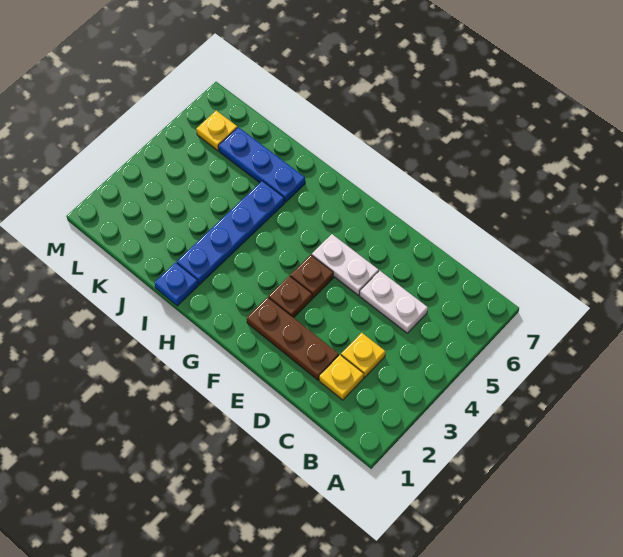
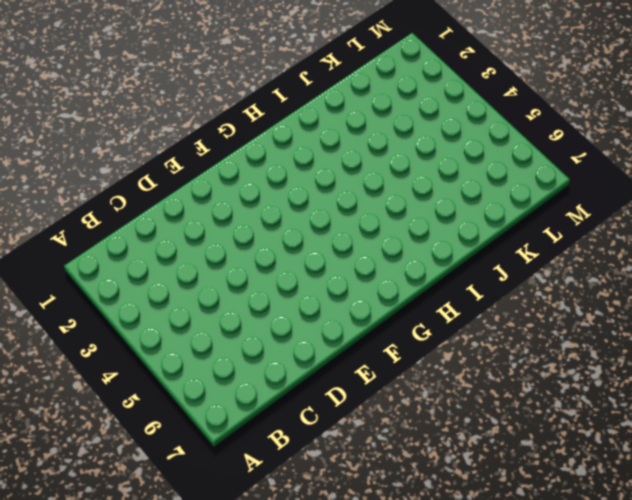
none -> yellow 1x1 plate [319,355,364,400]
none -> yellow 1x1 plate [341,333,385,377]

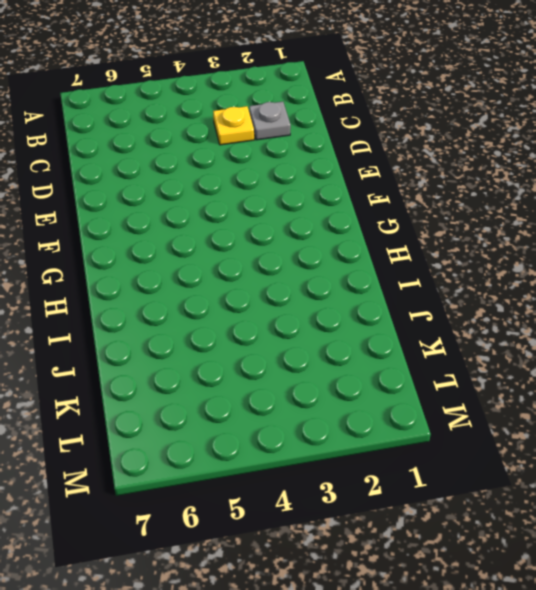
grey 1x1 plate [249,102,291,140] -> yellow 1x1 plate [319,355,364,400]
none -> white 1x2 plate [360,271,428,333]
none -> brown 1x3 plate [247,297,339,380]

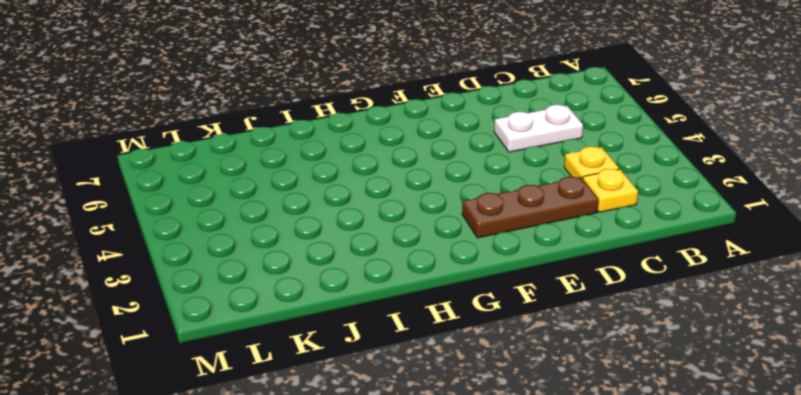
none -> white 1x2 plate [312,234,379,295]
none -> brown 1x1 plate [269,276,312,318]

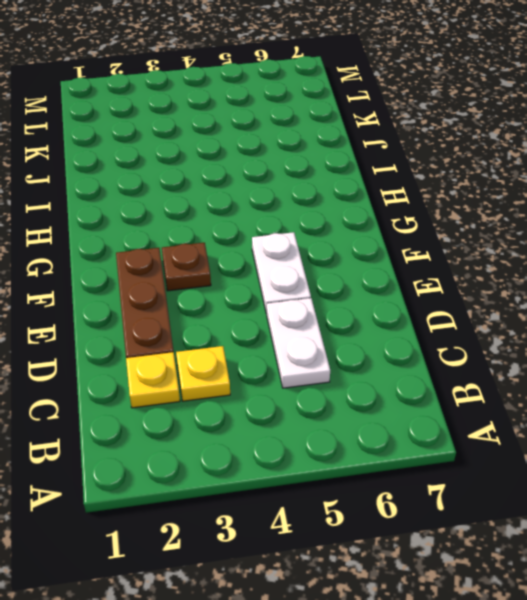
none -> brown 1x1 plate [290,255,334,298]
none -> blue 1x1 plate [155,262,198,306]

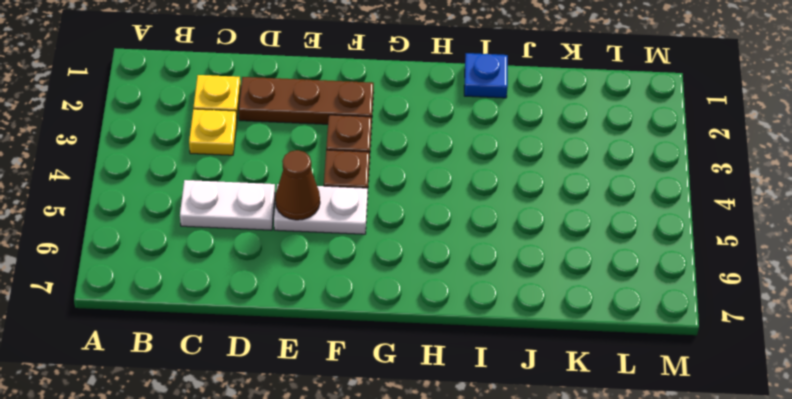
brown 1x1 cone [275,150,320,220] -> none
none -> blue 1x4 plate [177,181,285,284]
none -> blue 1x3 plate [218,127,305,202]

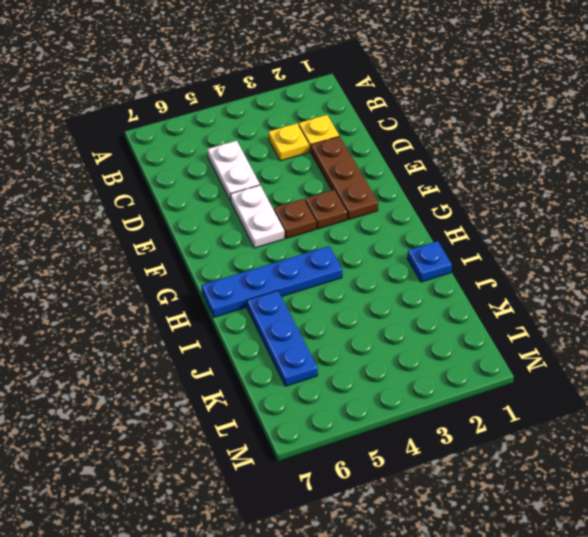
blue 1x4 plate [202,246,342,317] -> blue 1x4 plate moved to [177,181,285,284]
none -> yellow 1x1 plate [196,111,237,151]

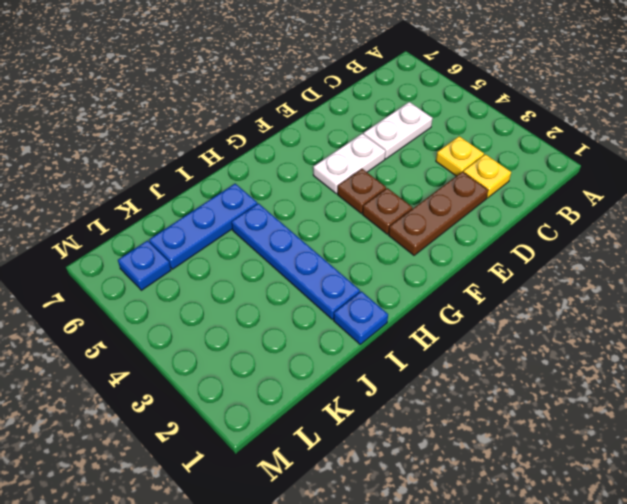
blue 1x1 plate [118,241,171,290] -> yellow 1x1 plate [196,111,237,151]

